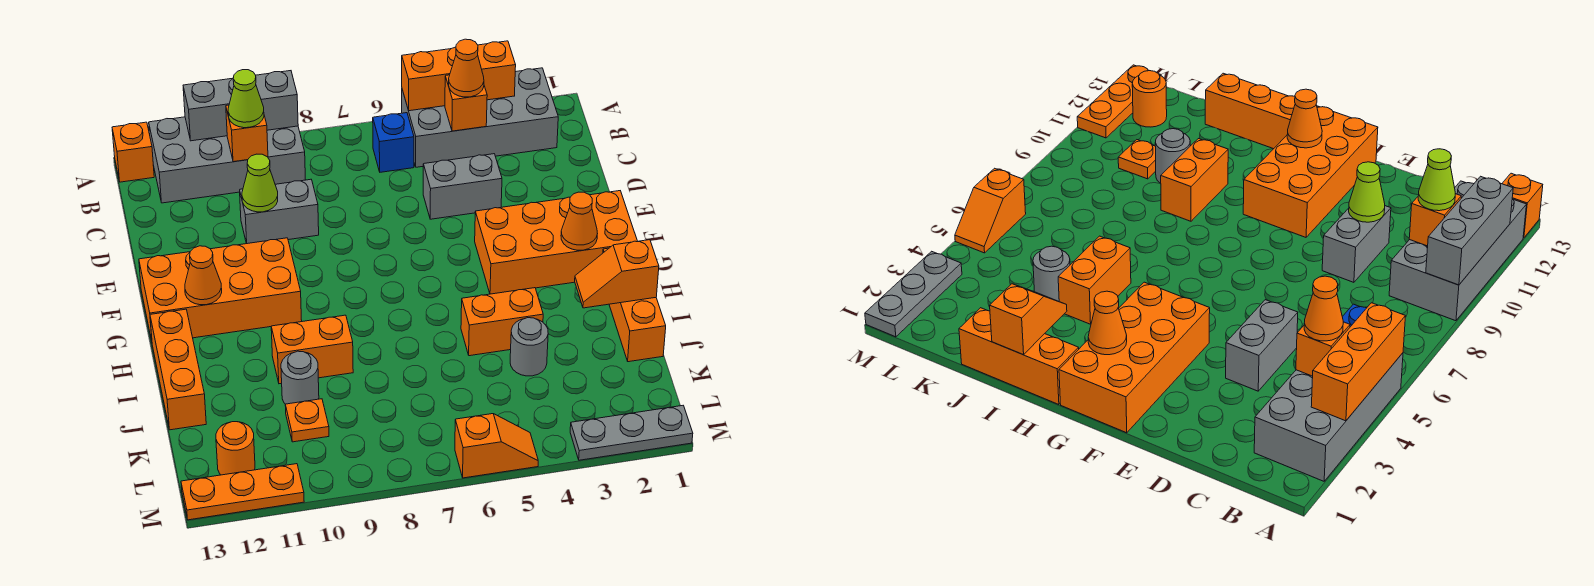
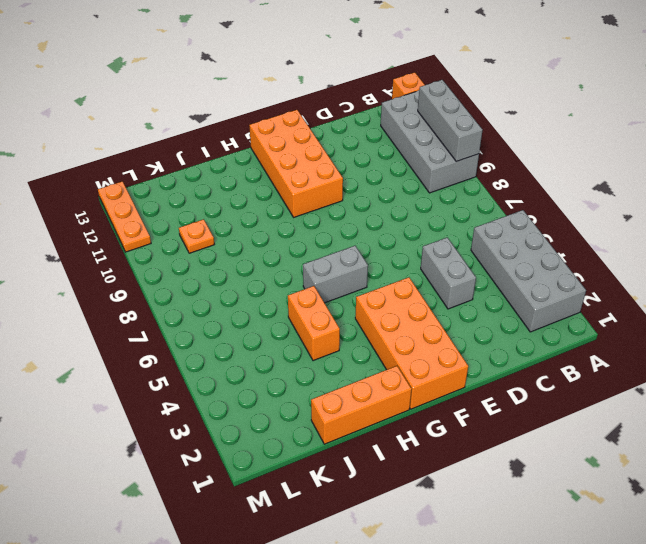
grey 1x2 brick [303,246,368,303] -> grey 1x2 brick turned to [240,179,319,244]
none -> blue 1x1 brick [373,113,414,172]
none -> orange 1x3 brick [150,309,206,430]
none -> orange 1x2 brick [271,315,353,384]

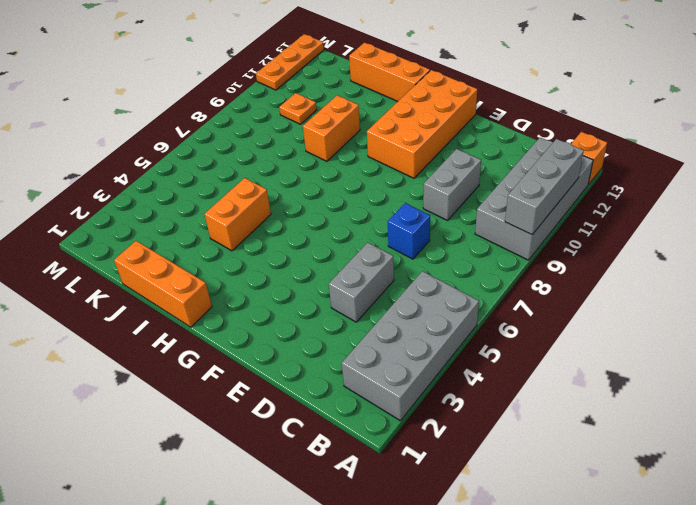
blue 1x1 brick [388,203,430,259] -> blue 1x1 brick moved to [373,113,414,172]
none -> orange 2x4 brick [475,191,637,294]
none -> grey 1x1 round brick [510,318,548,376]
none -> grey 1x1 round brick [281,351,319,404]

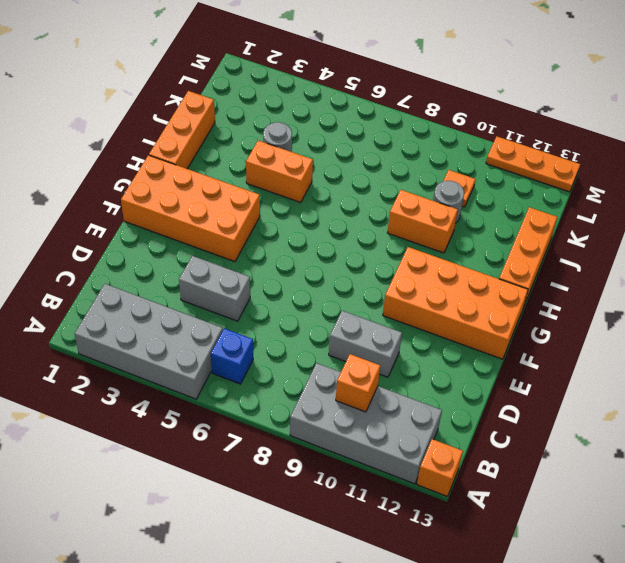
none -> orange 1x1 round brick [216,422,255,475]
none -> grey 1x3 plate [570,406,693,460]
none -> orange 1x2 slope [455,414,538,478]

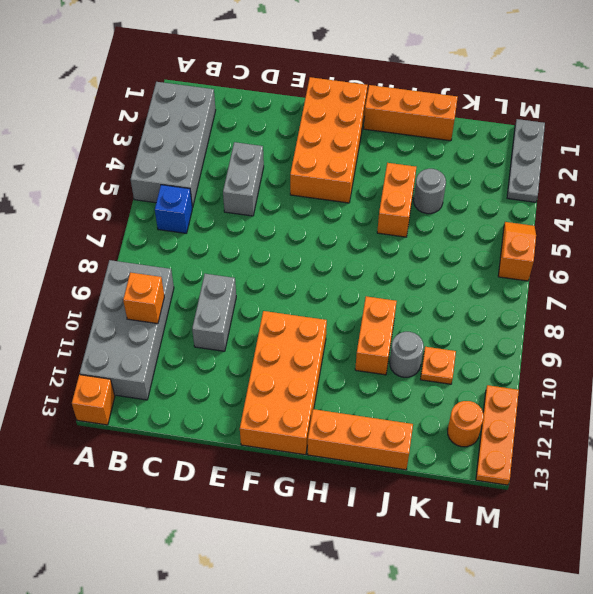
none -> orange 1x3 brick [402,41,516,111]
none -> grey 1x3 brick [183,71,298,141]
none -> orange 1x1 brick [445,75,487,131]

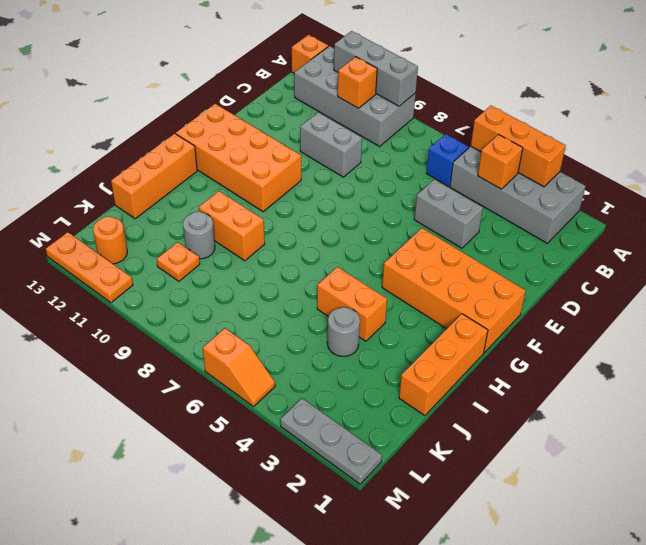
none -> lime 1x1 cone [242,154,278,212]
none -> orange 1x1 cone [561,192,598,250]
none -> orange 1x1 cone [185,246,222,305]

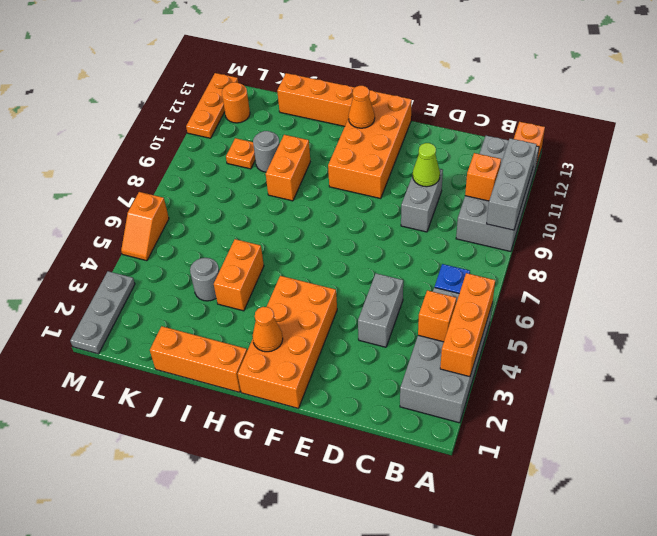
none -> orange 1x2 slope [575,240,659,308]
none -> orange 1x1 cone [449,39,484,97]
none -> lime 1x1 cone [228,70,264,128]

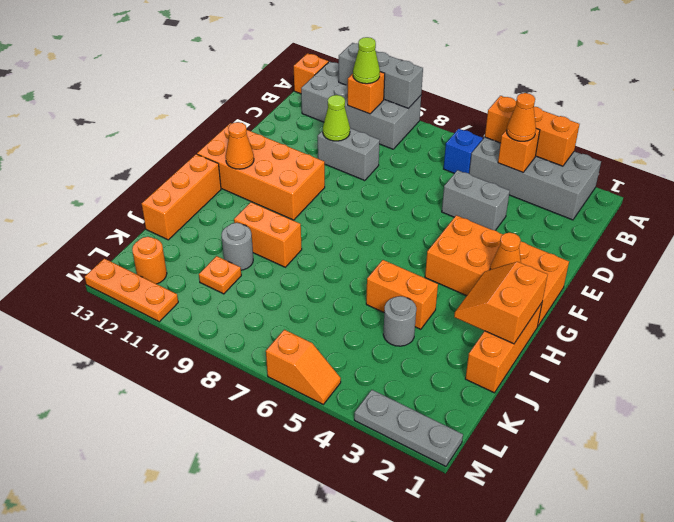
orange 2x2 slope [454,262,548,344] -> orange 1x2 slope [575,240,659,308]

